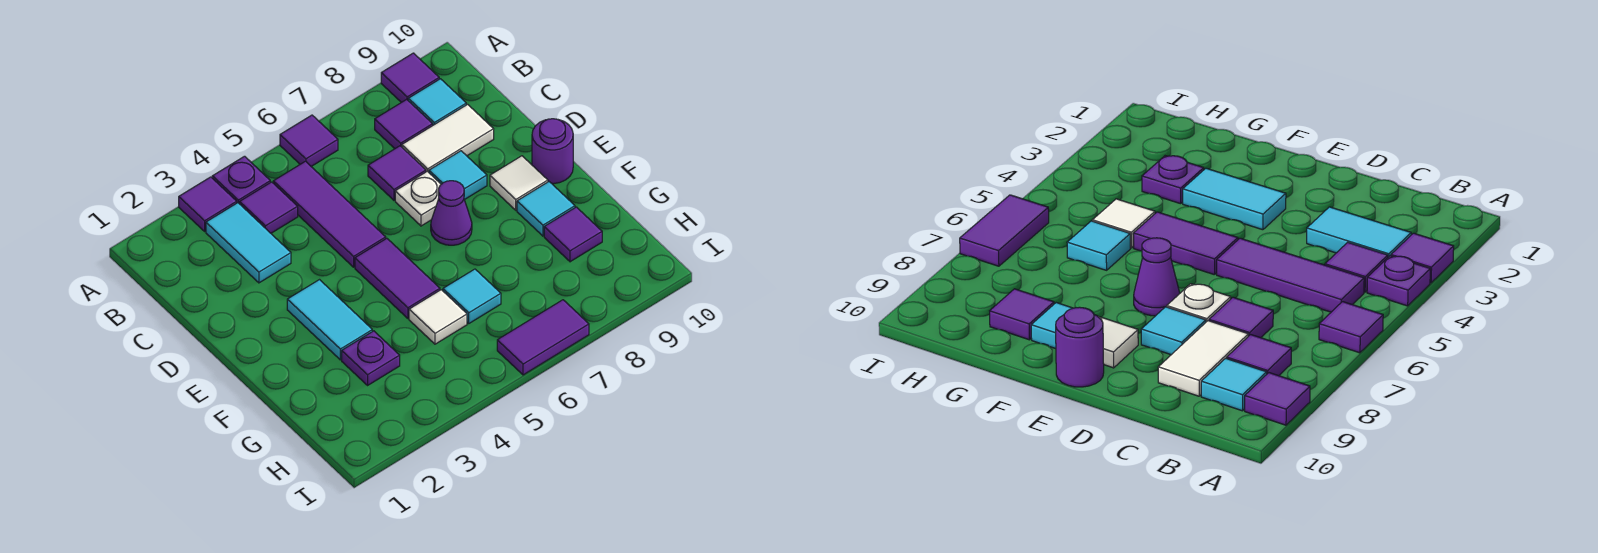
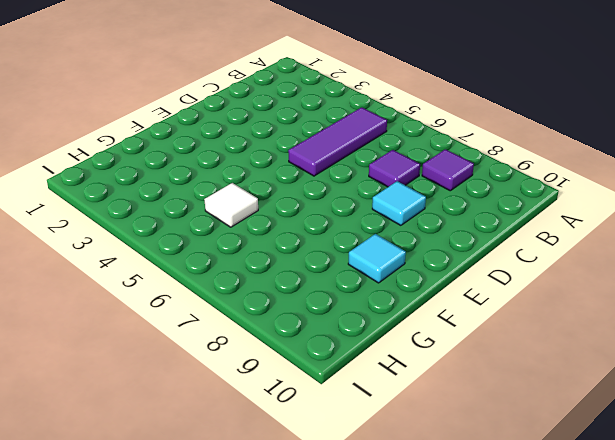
none -> purple 1x1 tile [179,177,237,231]
none -> purple 1x1 plate [212,156,270,204]
none -> purple 1x1 tile [280,115,338,166]

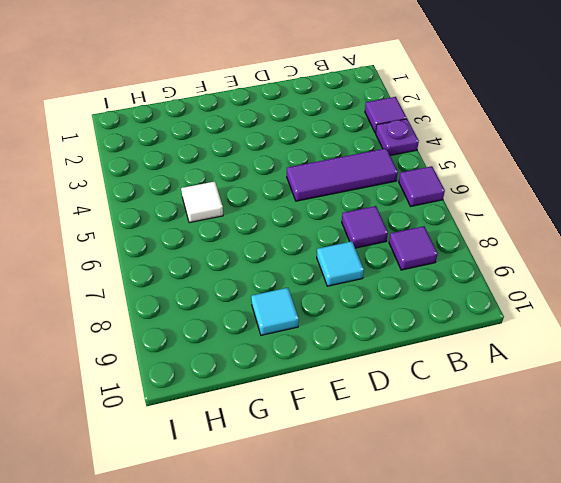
none -> purple 1x1 tile [381,53,439,103]
none -> cyan 1x2 tile [206,203,291,283]
none -> purple 1x1 tile [240,182,298,233]

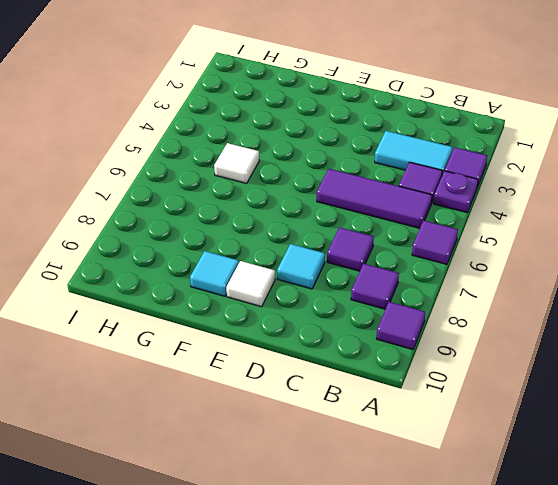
none -> cyan 1x1 tile [408,79,466,125]
none -> white 1x2 tile [402,104,494,172]
none -> white 1x1 plate [395,171,441,226]

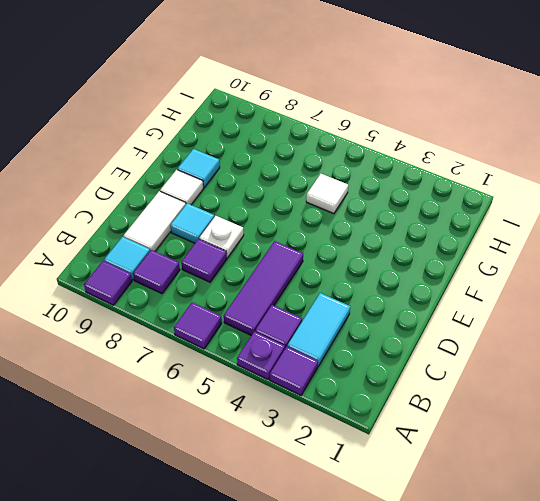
white 1x2 tile [124,191,186,251] -> white 1x2 tile turned to [402,104,494,172]
none -> cyan 1x2 tile [287,280,372,360]
none -> purple 1x2 tile [355,238,440,318]
none -> purple 1x1 cone [431,181,472,245]

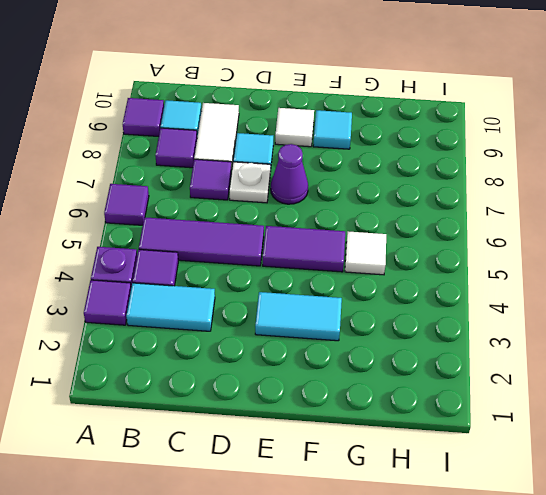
none -> purple 1x1 round brick [532,119,573,184]
none -> purple 1x1 plate [342,331,400,385]
none -> cyan 1x1 tile [443,269,501,323]

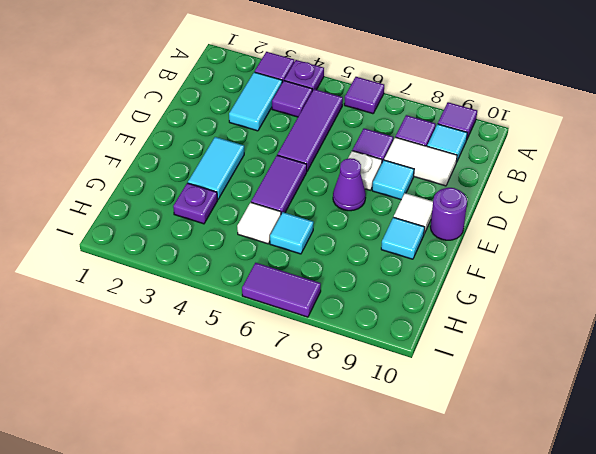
none -> purple 1x1 tile [544,207,602,262]

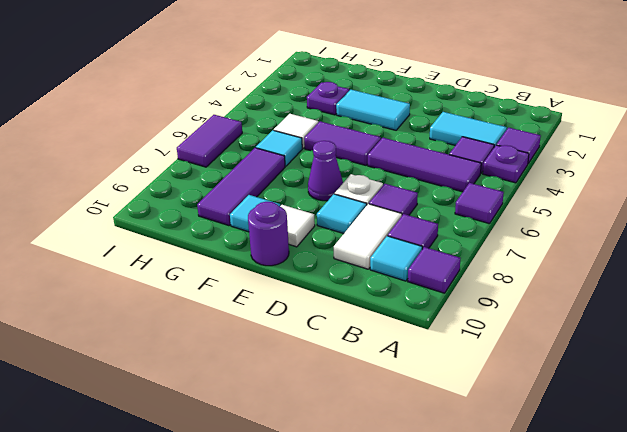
purple 1x3 tile [197,148,285,226] -> purple 1x1 tile [544,207,602,262]

